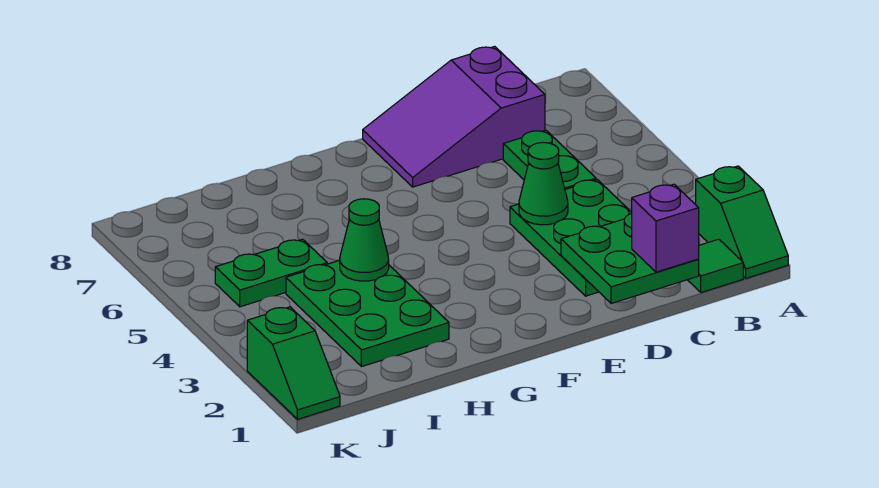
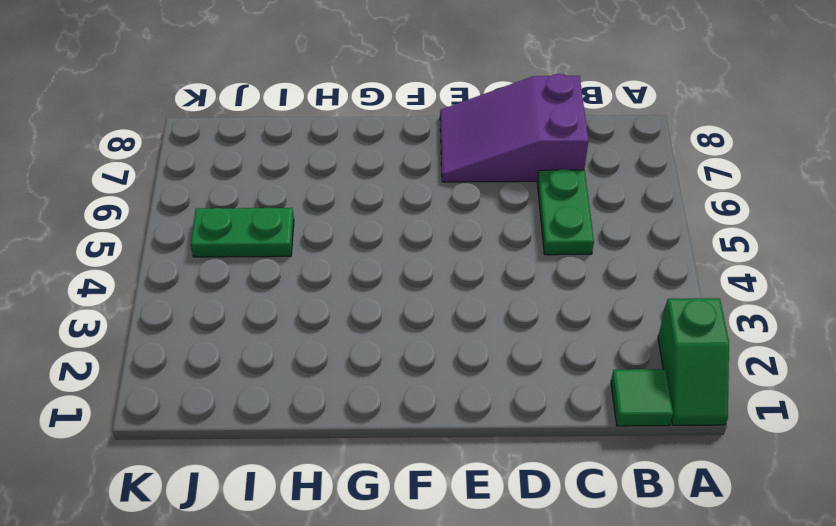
none -> green 2x3 plate [510,180,632,296]
none -> green 2x3 plate [286,260,449,367]
none -> green 1x2 slope [247,307,340,419]

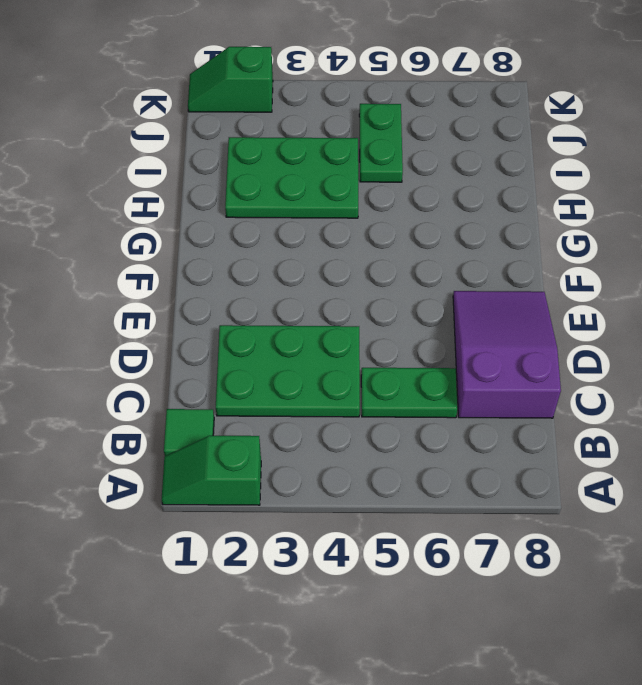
none -> green 2x2 plate [561,213,699,304]
none -> green 1x1 cone [519,142,568,225]
none -> green 1x1 cone [340,199,389,281]

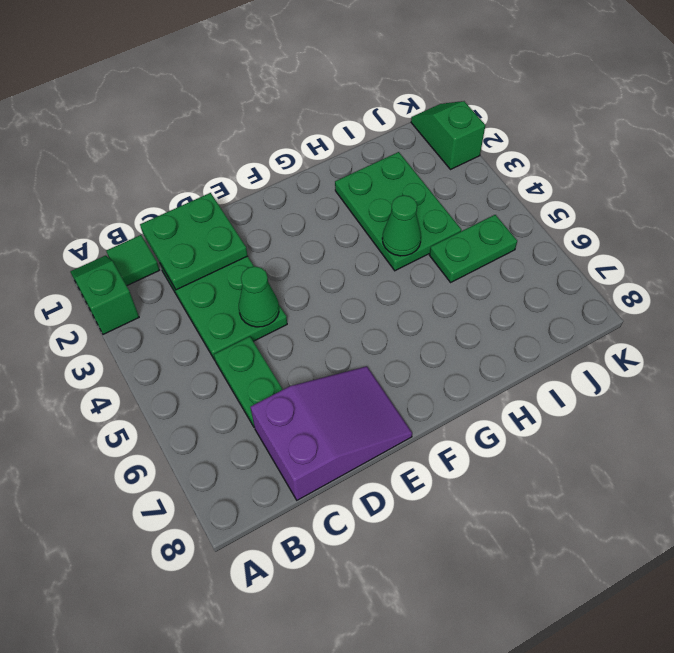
none -> purple 1x1 brick [632,184,699,272]

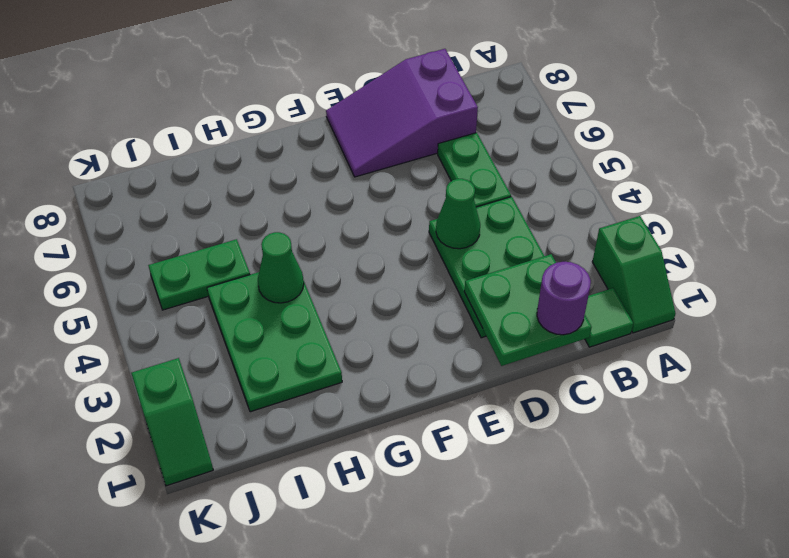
purple 1x1 round brick [537,262,591,335] -> purple 1x1 brick [632,184,699,272]

